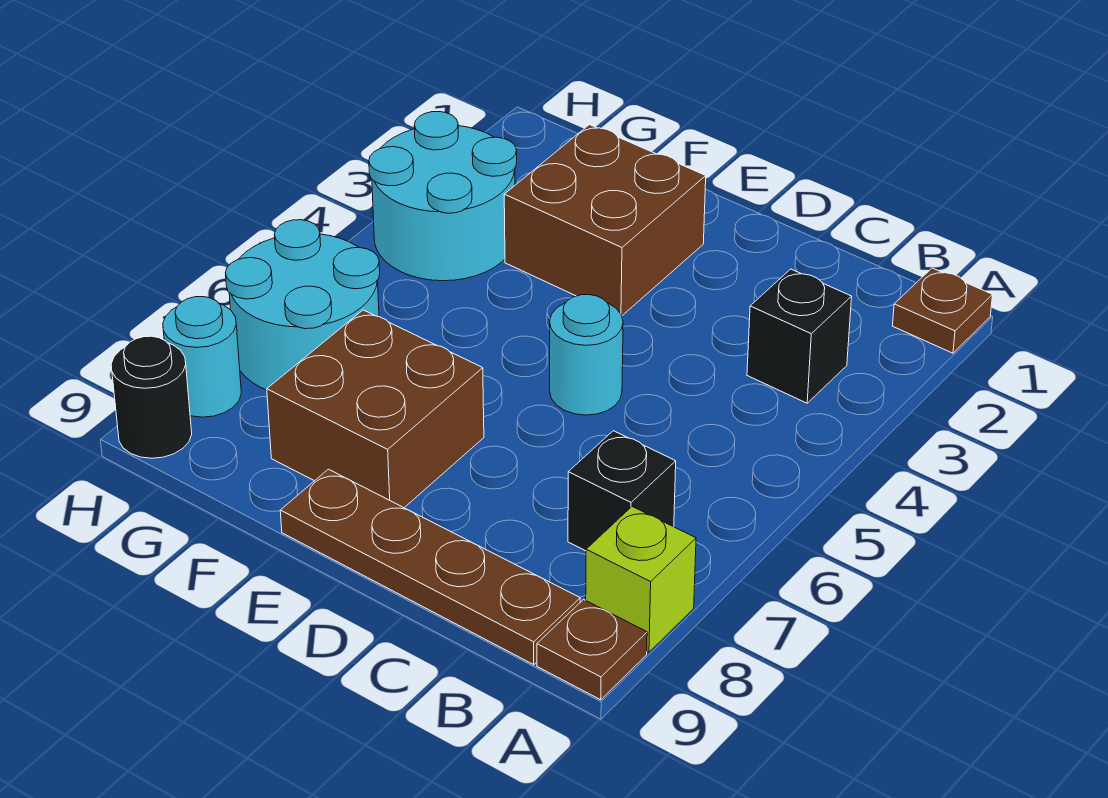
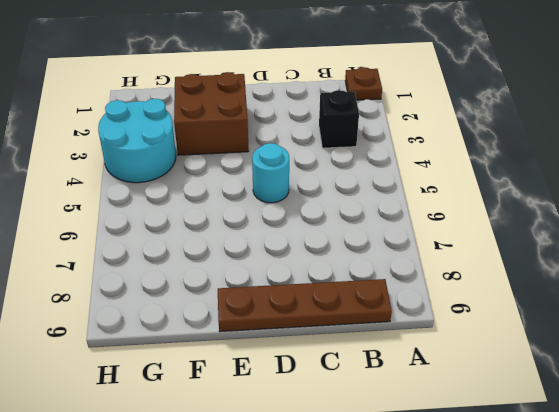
none -> lime 1x1 brick [586,507,696,652]
none -> brown 1x1 plate [537,600,647,700]
none -> black 1x1 brick [568,431,676,551]

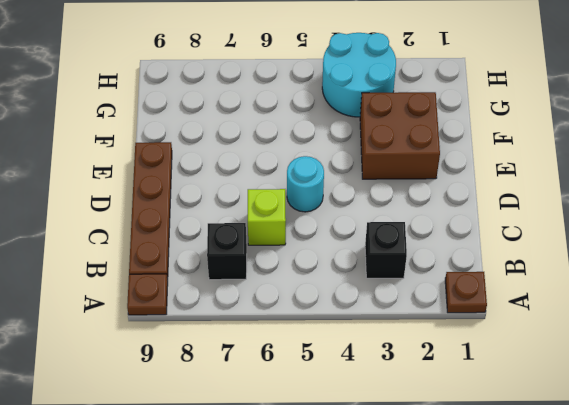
lime 1x1 brick [248,189,286,245] -> lime 1x1 brick moved to [586,507,696,652]
none -> brown 2x2 brick [267,310,484,508]
none -> cyan 2x2 round brick [226,220,380,390]
none -> cyan 1x1 round brick [163,297,241,417]

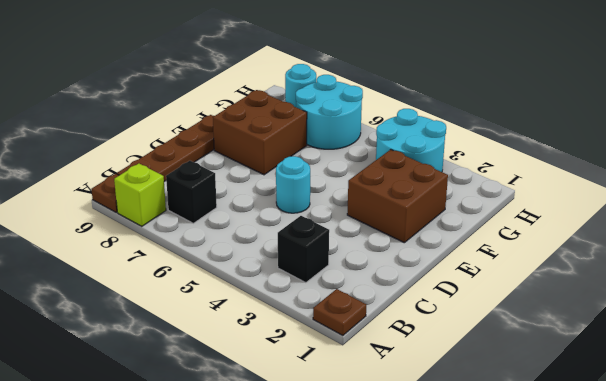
none -> black 1x1 round brick [111,336,192,458]

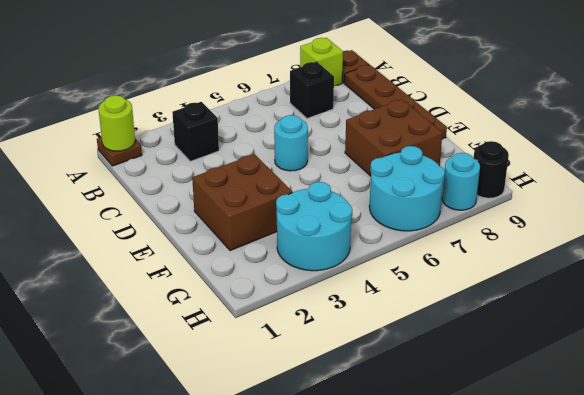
lime 1x1 round brick [99,95,135,151] -> none

